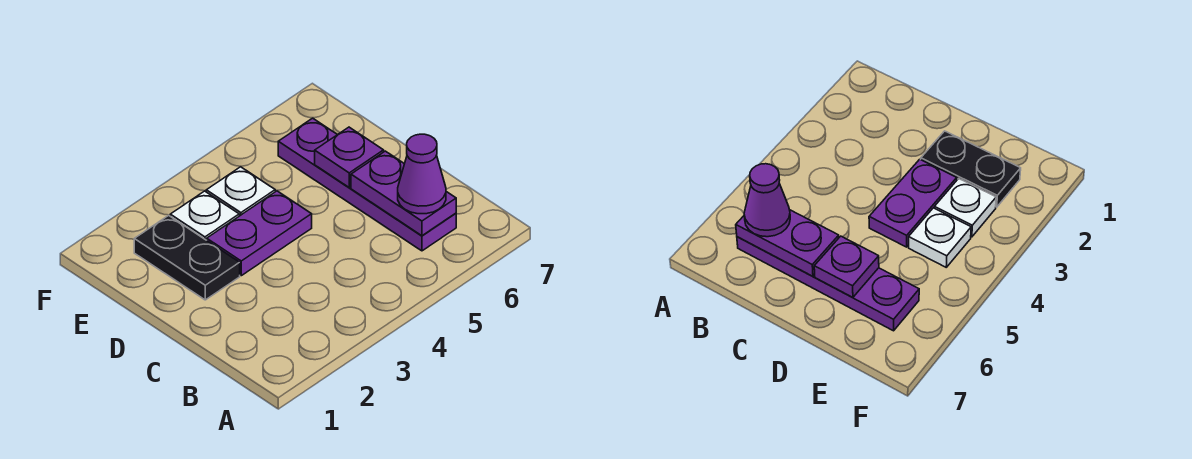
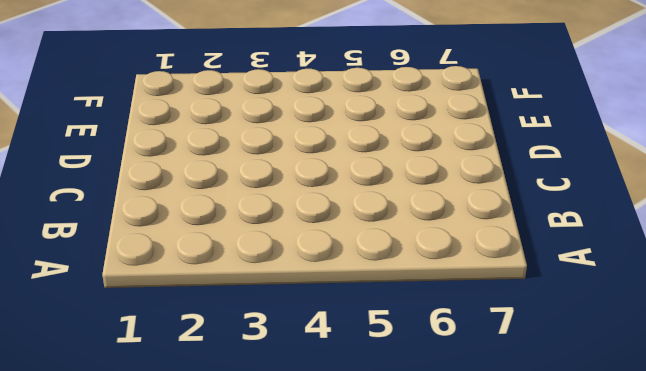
none -> purple 1x4 plate [278,118,456,251]
none -> black 1x2 plate [134,215,240,300]

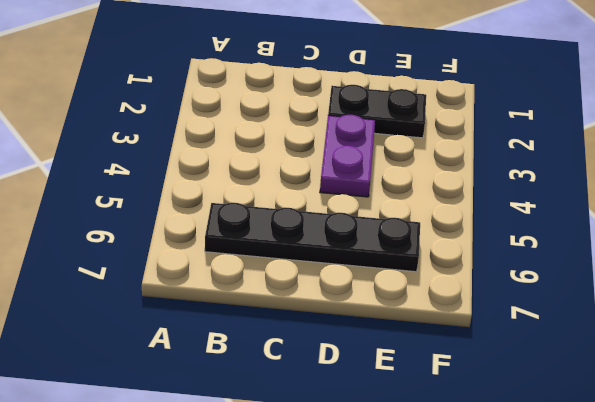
black 1x4 plate [205,203,420,272] -> purple 1x4 plate [278,118,456,251]
none -> white 1x1 plate [170,191,239,240]
none -> white 1x1 plate [206,167,275,216]

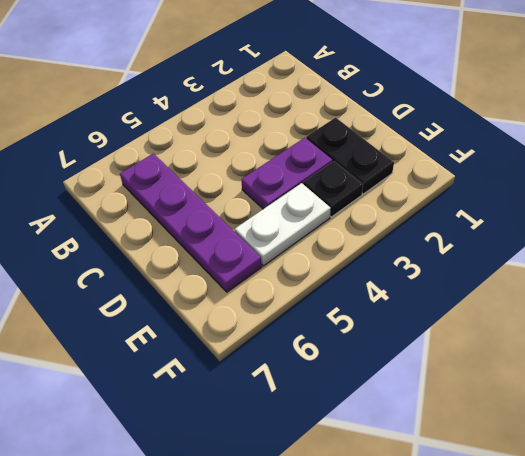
black 1x1 plate [303,161,363,217] -> white 1x1 plate [170,191,239,240]
white 1x2 plate [235,183,331,266] -> white 1x1 plate [206,167,275,216]
none -> purple 1x2 plate [351,151,456,236]
none -> purple 1x1 plate [315,127,384,187]

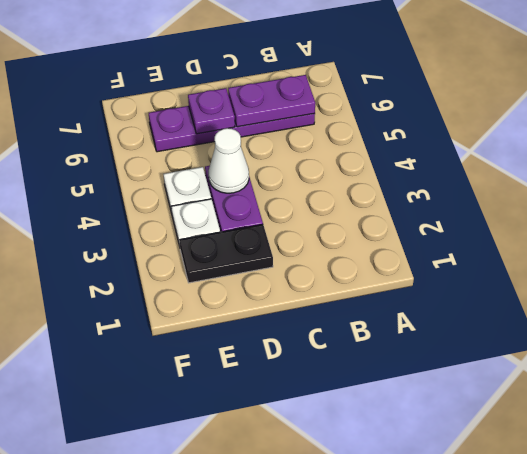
white 1x1 cone [209,128,249,193] -> none
none -> purple 1x1 cone [398,134,446,214]

